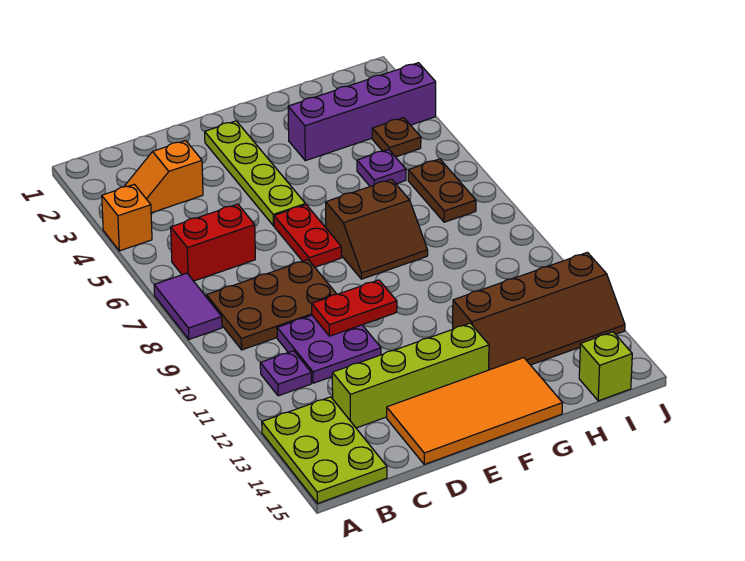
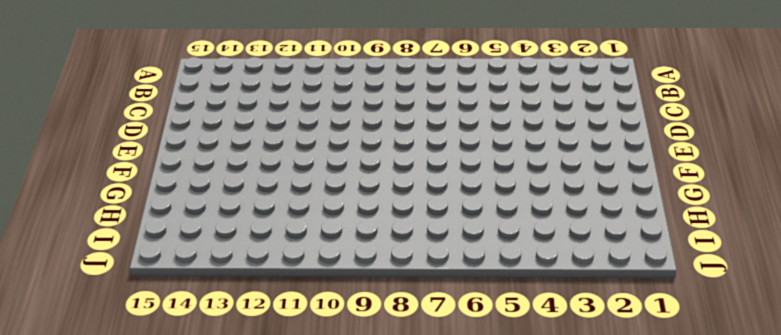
none -> orange 1x1 brick [102,184,152,251]
none -> purple 1x2 tile [154,273,222,339]
none -> lime 2x3 plate [262,397,387,504]

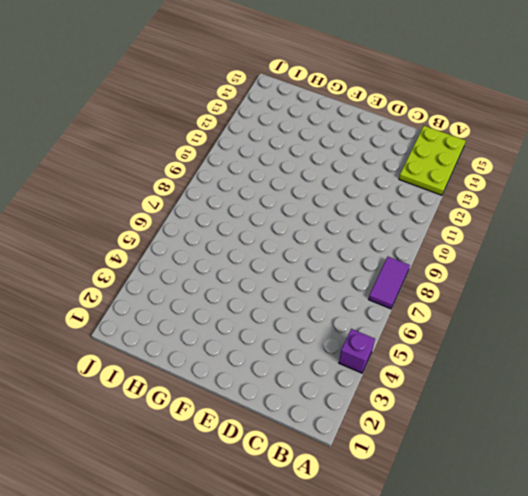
purple 1x1 brick [339,329,375,373] -> orange 1x1 brick [102,184,152,251]
none -> orange 1x2 slope [124,140,203,213]
none -> red 1x2 brick [171,204,255,281]
none -> brown 2x3 plate [206,260,336,350]

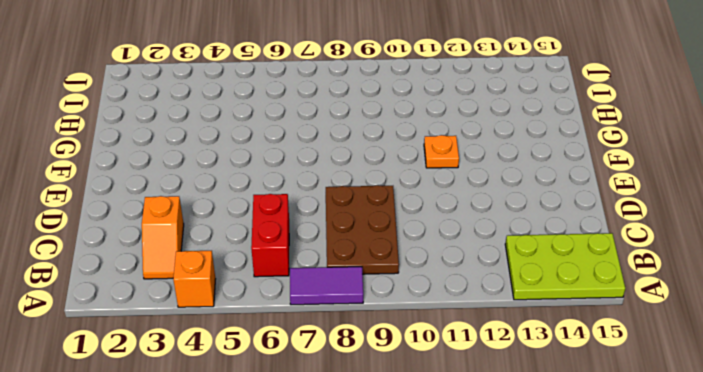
orange 1x1 plate [424,135,459,168] -> none
none -> purple 1x1 plate [260,351,311,396]
none -> purple 2x2 plate [277,315,381,383]
none -> lime 1x4 brick [332,323,489,428]

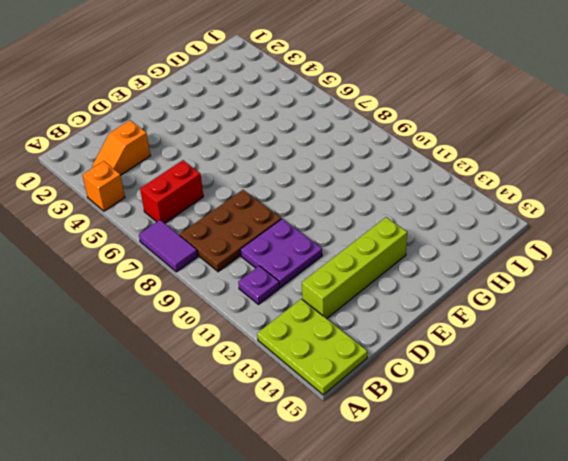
none -> orange 2x4 tile [387,358,562,465]
none -> lime 1x4 plate [205,121,305,226]
none -> red 1x2 plate [274,205,342,267]

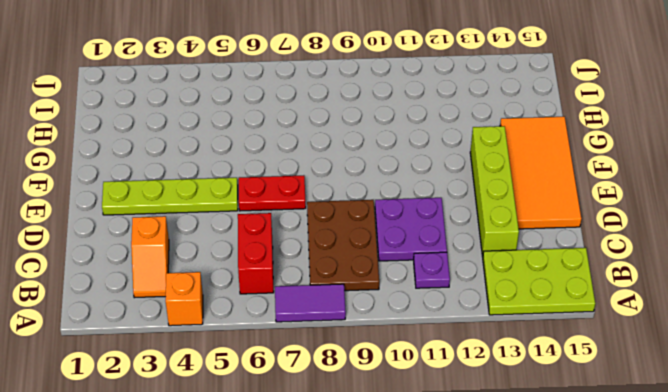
none -> brown 2x2 slope [326,179,428,279]
none -> purple 1x4 brick [288,63,436,161]
none -> brown 2x4 slope [453,252,625,370]

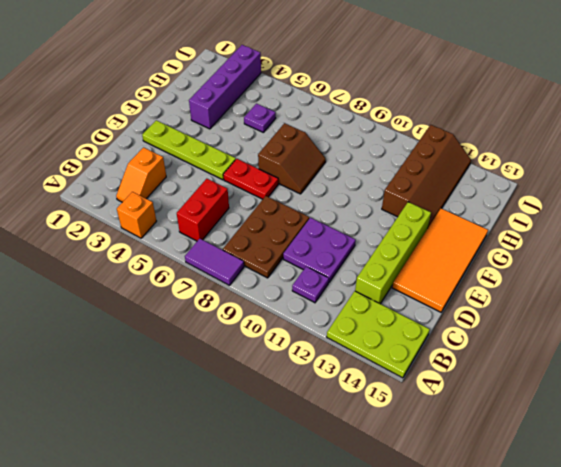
none -> brown 1x1 plate [372,118,421,157]
none -> brown 1x2 plate [408,159,476,222]
none -> lime 1x1 brick [579,332,632,401]

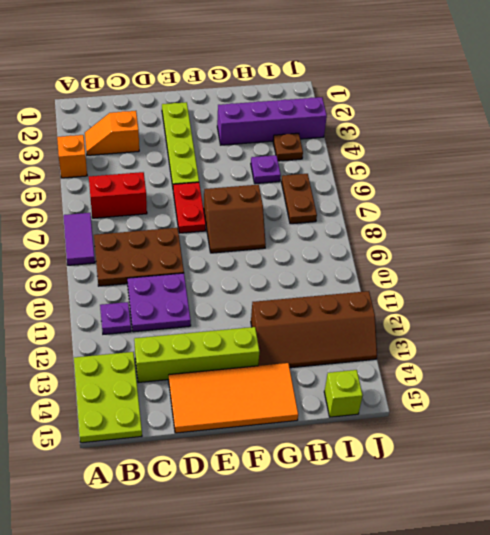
none -> red 1x2 plate [312,280,397,336]

